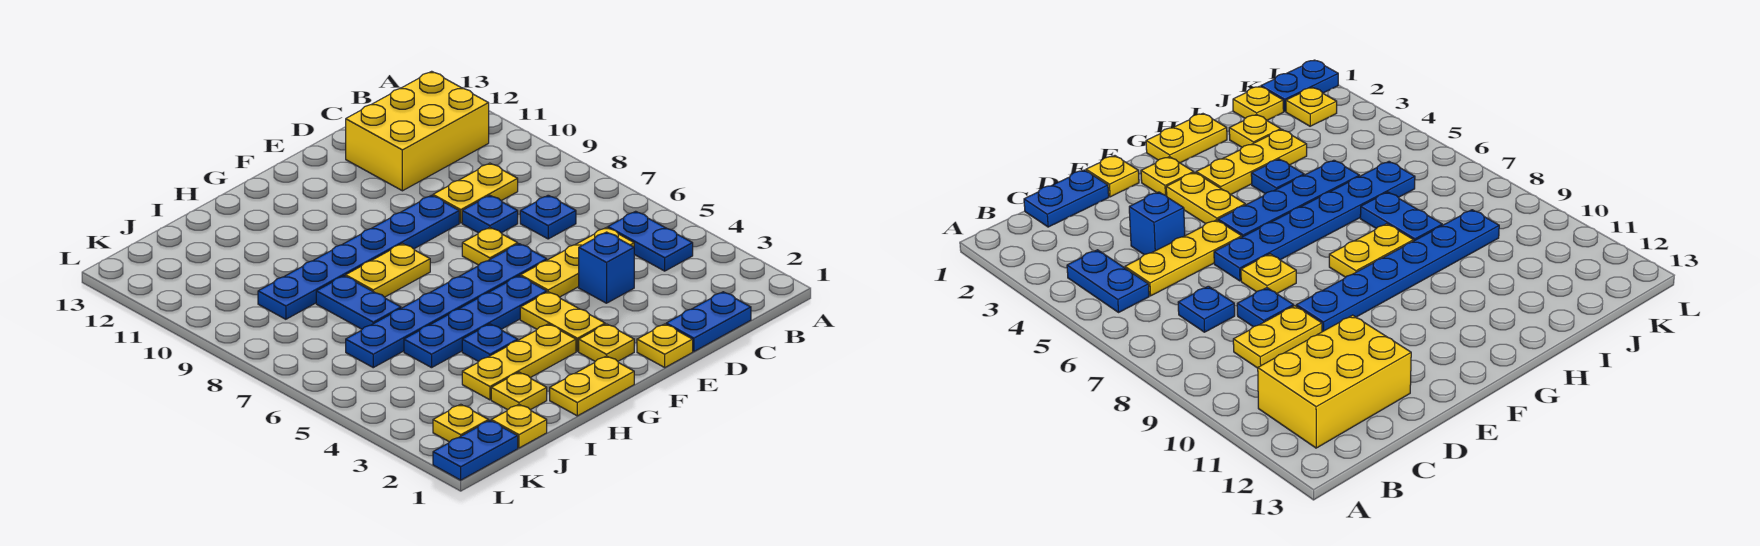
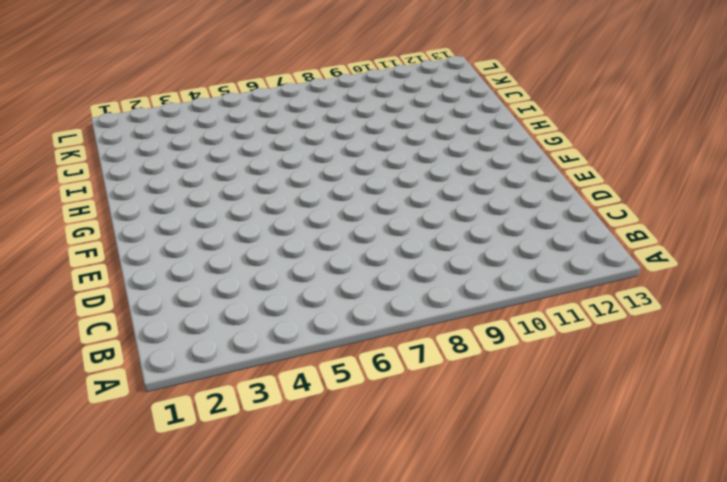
none -> blue 1x2 plate [608,211,693,271]
none -> yellow 2x3 brick [346,71,489,191]
none -> blue 1x2 plate [666,292,751,351]

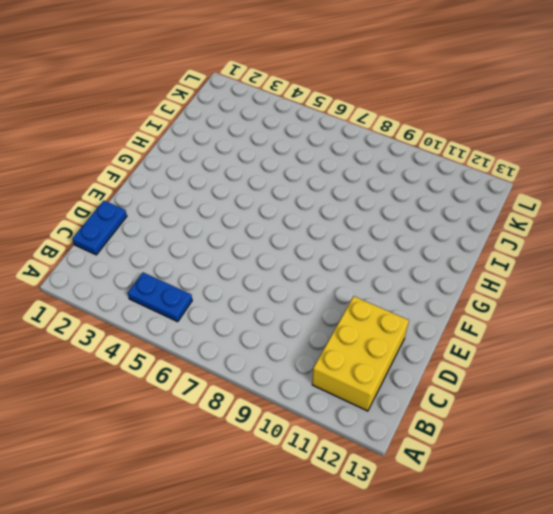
none -> yellow 1x3 plate [520,228,634,297]
none -> blue 1x1 plate [520,195,576,239]
none -> yellow 1x2 plate [433,163,518,223]

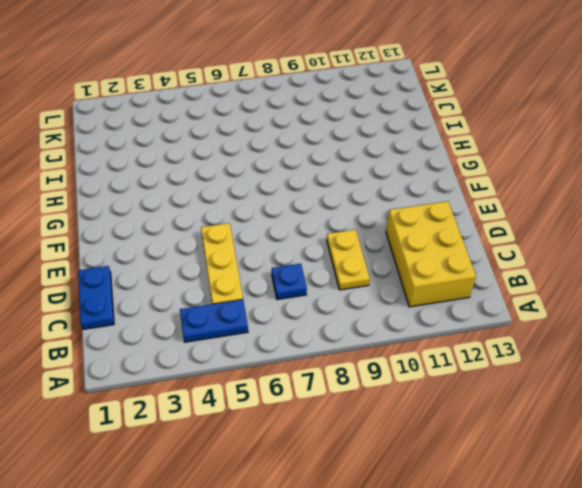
none -> blue 1x1 brick [579,232,634,303]
none -> blue 1x1 plate [462,195,518,233]
none -> yellow 1x1 plate [637,324,693,367]

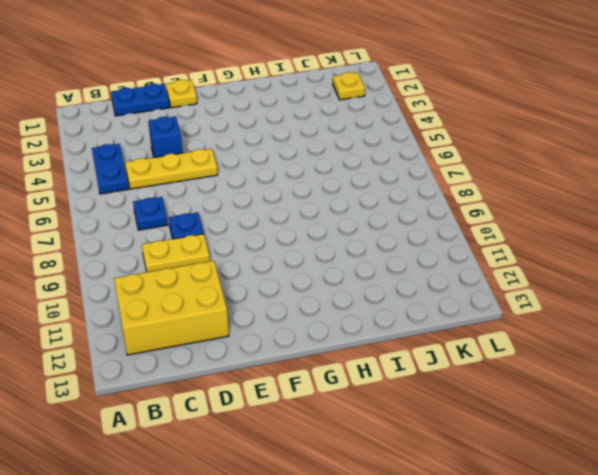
none -> blue 1x6 plate [346,244,547,368]
none -> yellow 1x1 plate [462,228,518,265]
none -> blue 1x6 plate [258,195,459,319]

